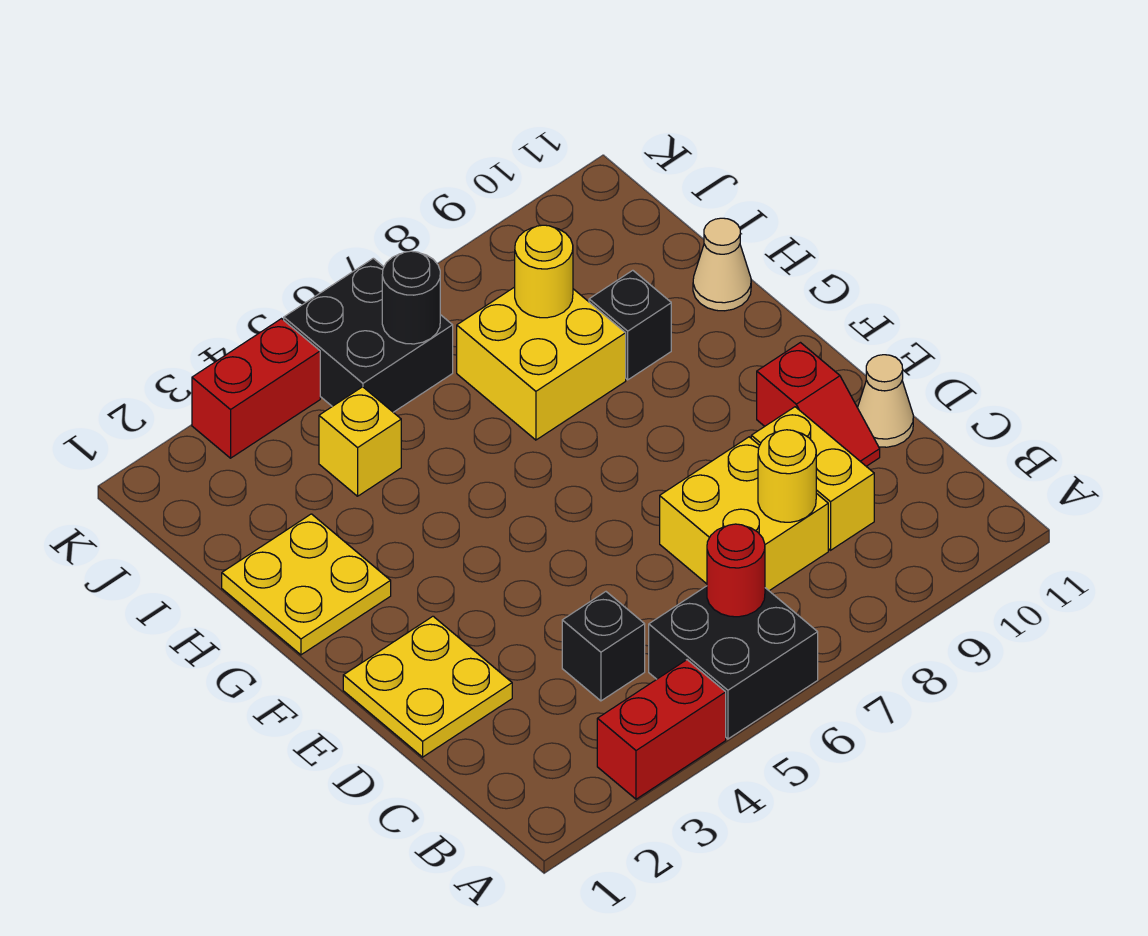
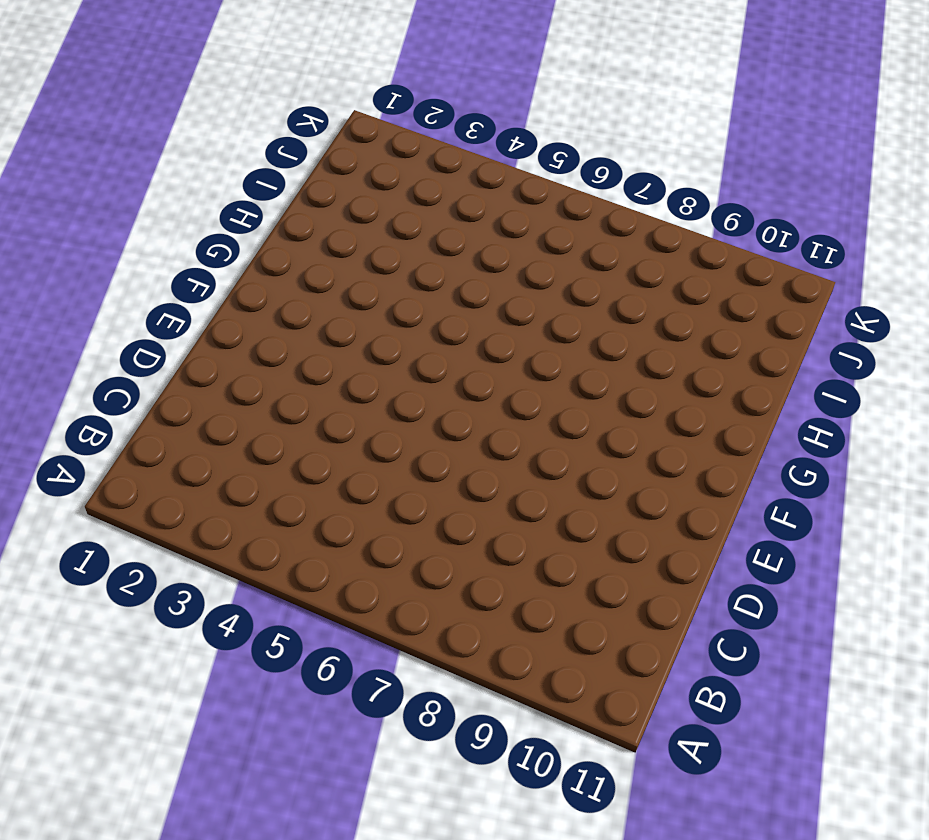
none -> red 1x2 brick [597,660,726,799]
none -> black 2x2 brick [649,586,818,739]
none -> black 1x1 brick [562,592,645,701]

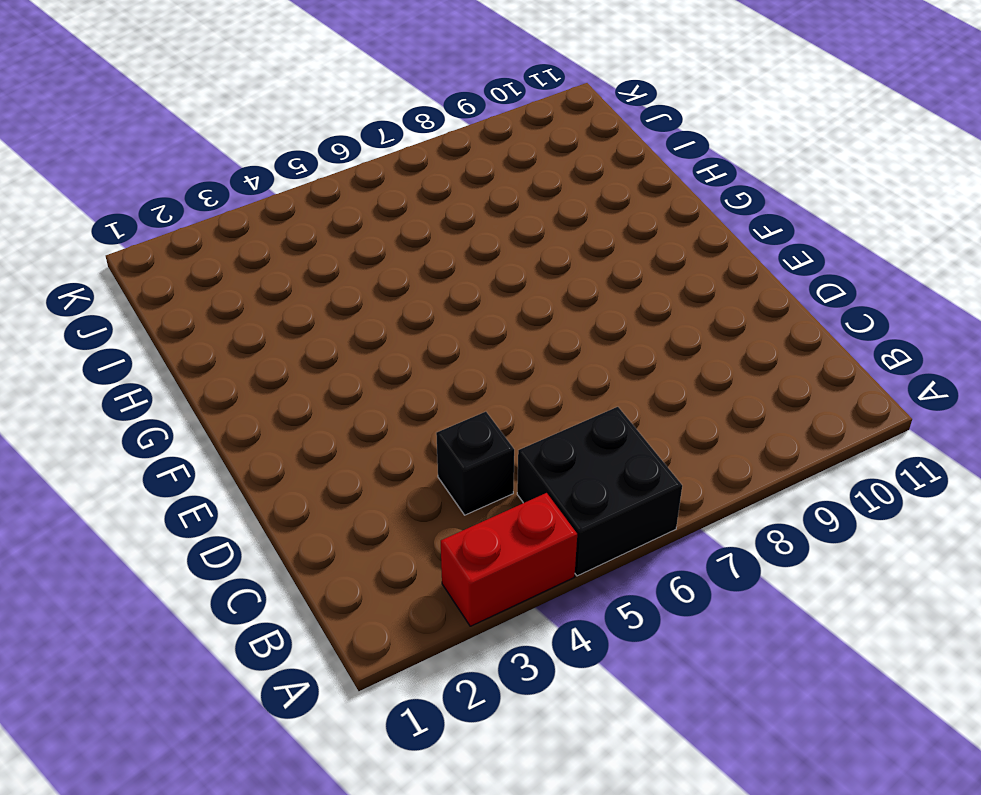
none -> yellow 2x2 brick [660,437,828,591]
none -> yellow 1x2 brick [751,407,874,550]
none -> yellow 2x2 plate [343,616,512,757]

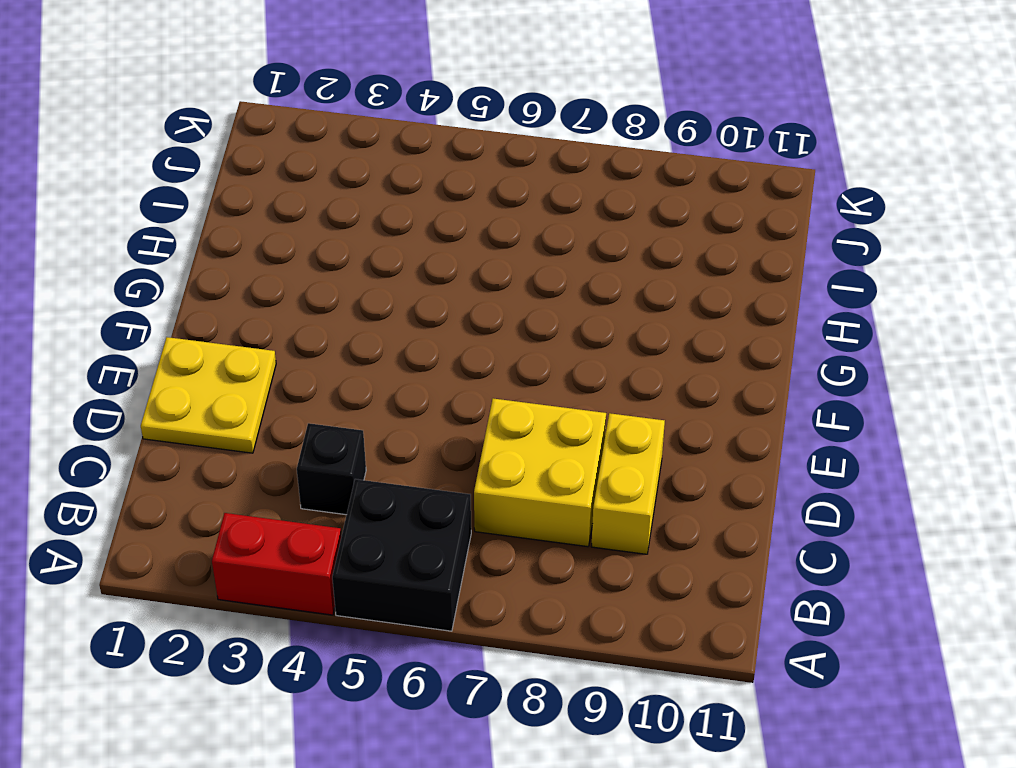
none -> red 1x2 slope [757,343,880,466]
none -> tan 1x1 cone [858,355,913,447]
none -> yellow 2x2 plate [222,514,391,655]

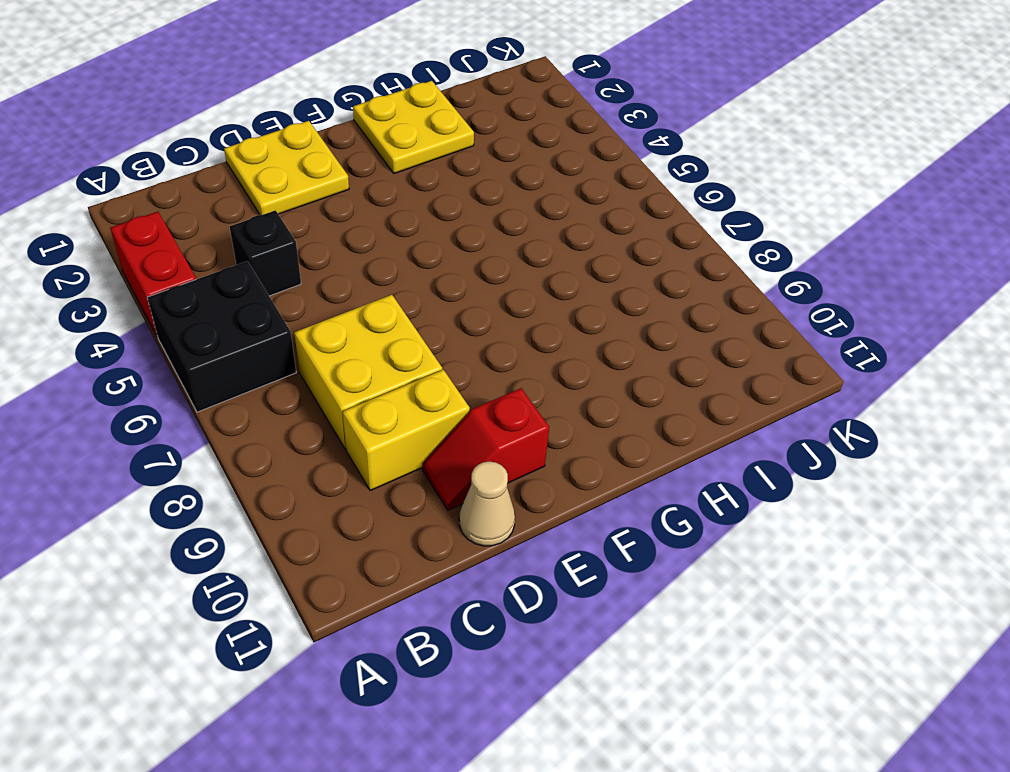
none -> yellow 2x2 brick [457,287,626,440]
none -> black 1x1 brick [589,270,671,380]
none -> tan 1x1 cone [693,218,751,311]

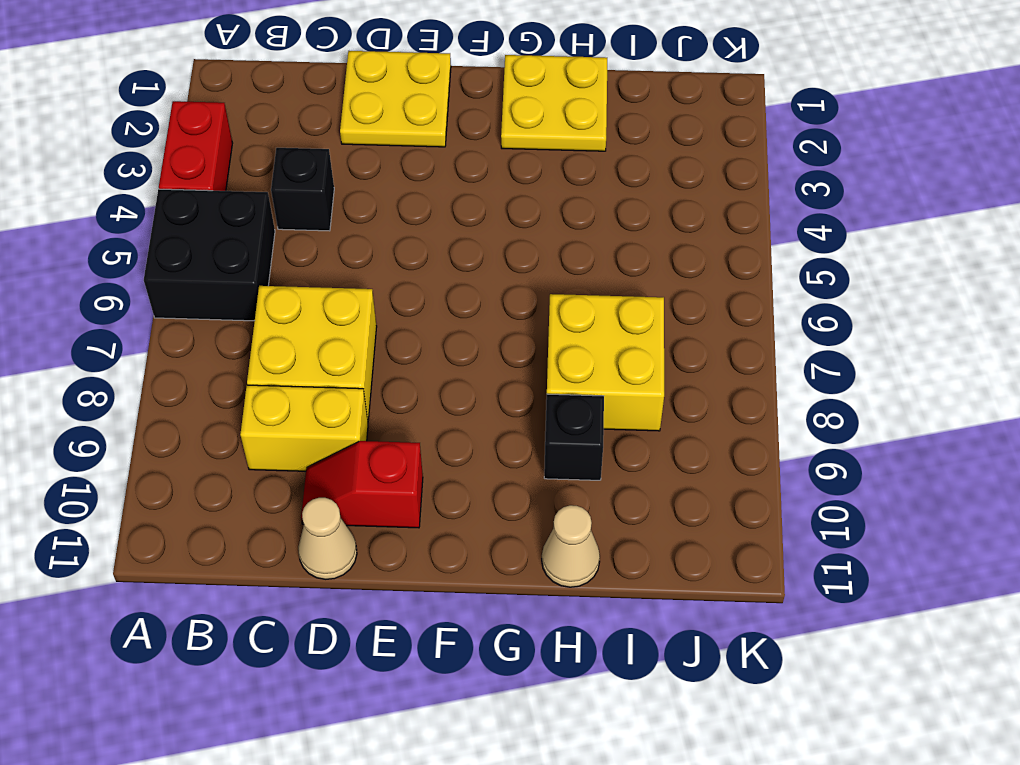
none -> yellow 1x1 brick [319,387,401,496]
none -> black 2x2 brick [284,258,453,412]
none -> red 1x2 brick [192,319,320,458]

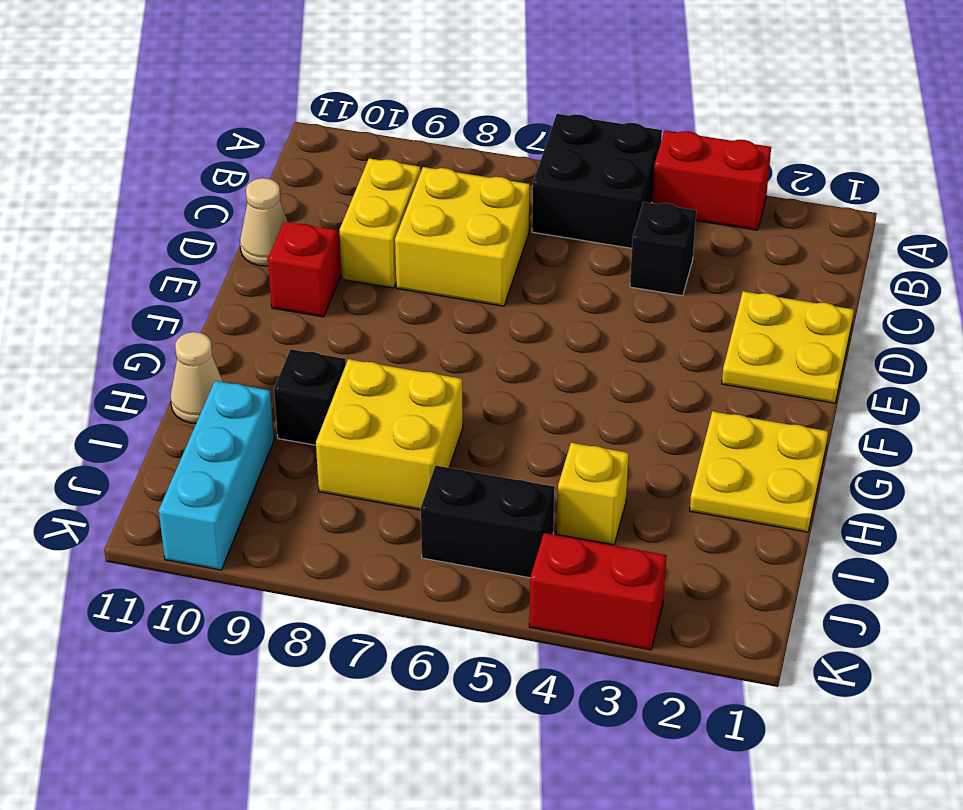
cyan 1x3 brick [159,381,274,570] -> none
black 1x2 brick [421,466,555,578] -> black 2x2 brick [284,258,453,412]
none -> red 1x1 round brick [707,524,765,617]
none -> yellow 1x1 round brick [758,430,816,522]
none -> yellow 1x1 round brick [515,225,573,318]

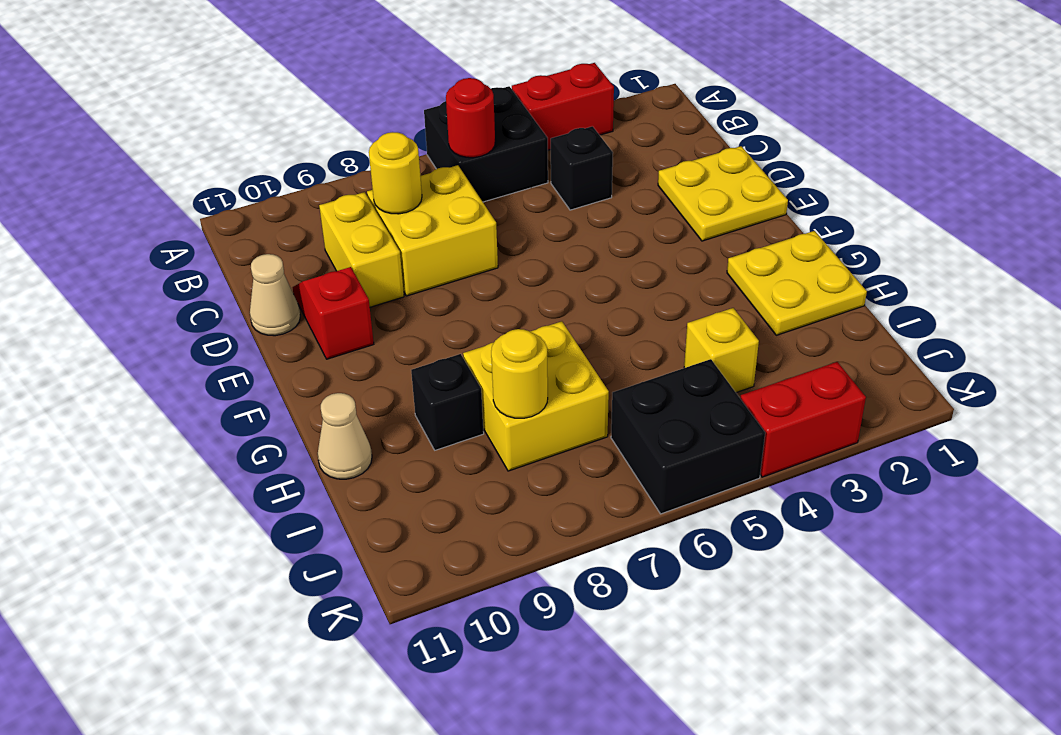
none -> black 1x1 round brick [382,251,440,344]

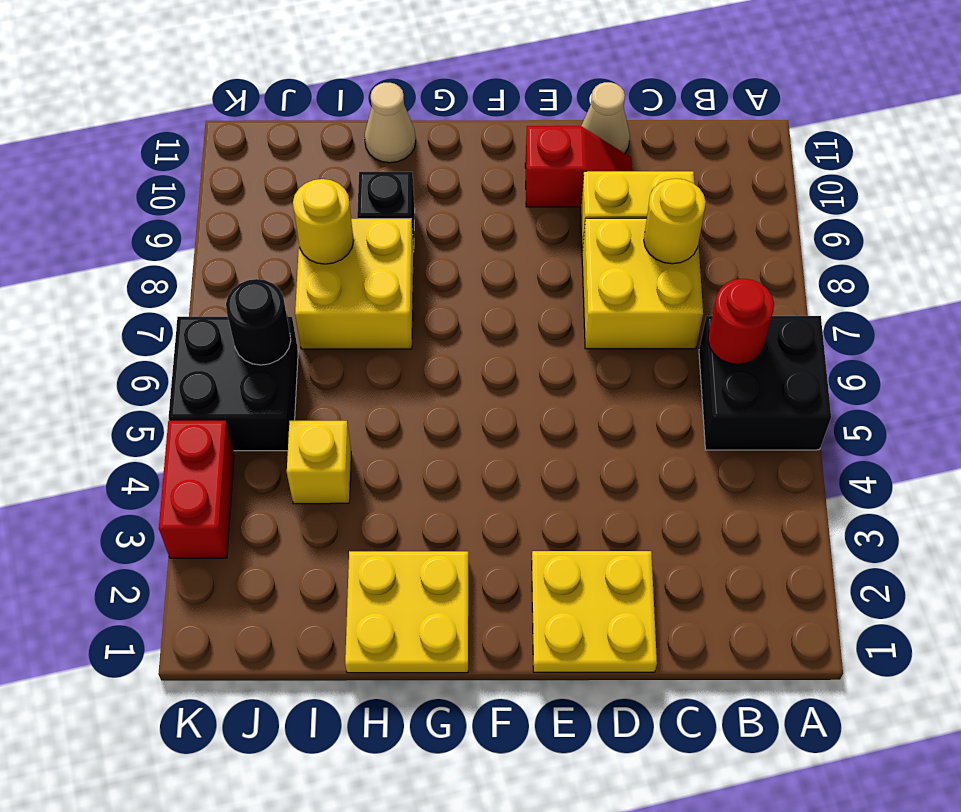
none -> red 1x2 brick [597,660,726,799]
none -> black 1x1 brick [562,592,645,701]

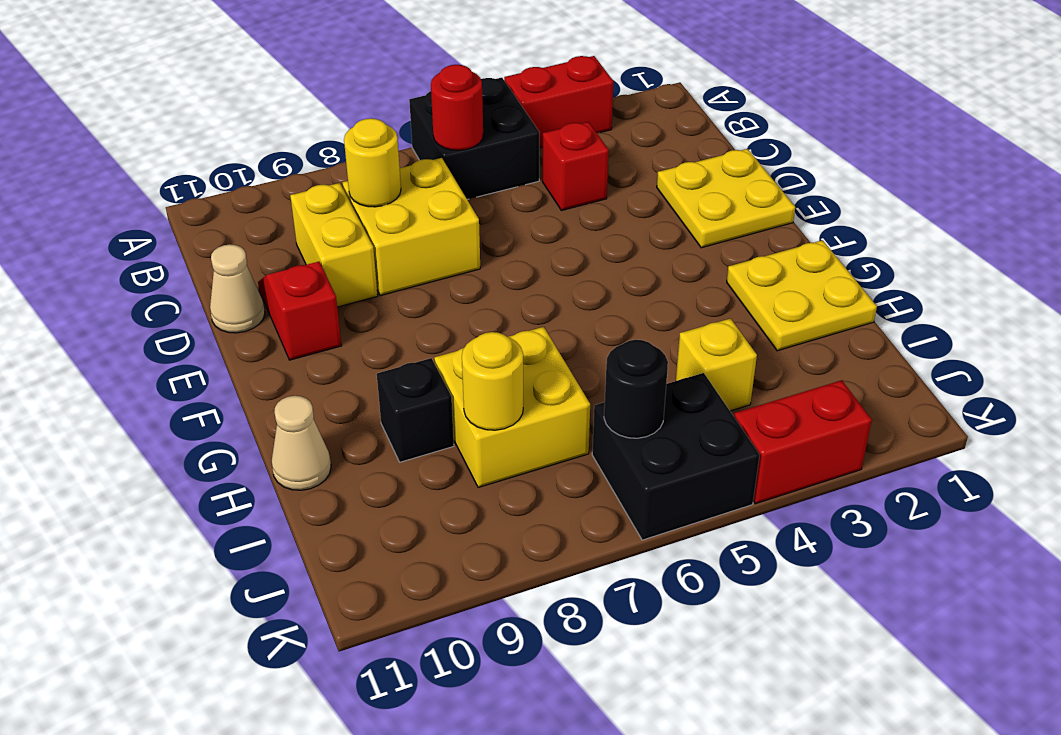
red 1x1 brick [542,122,609,211] -> black 1x1 brick [562,592,645,701]

